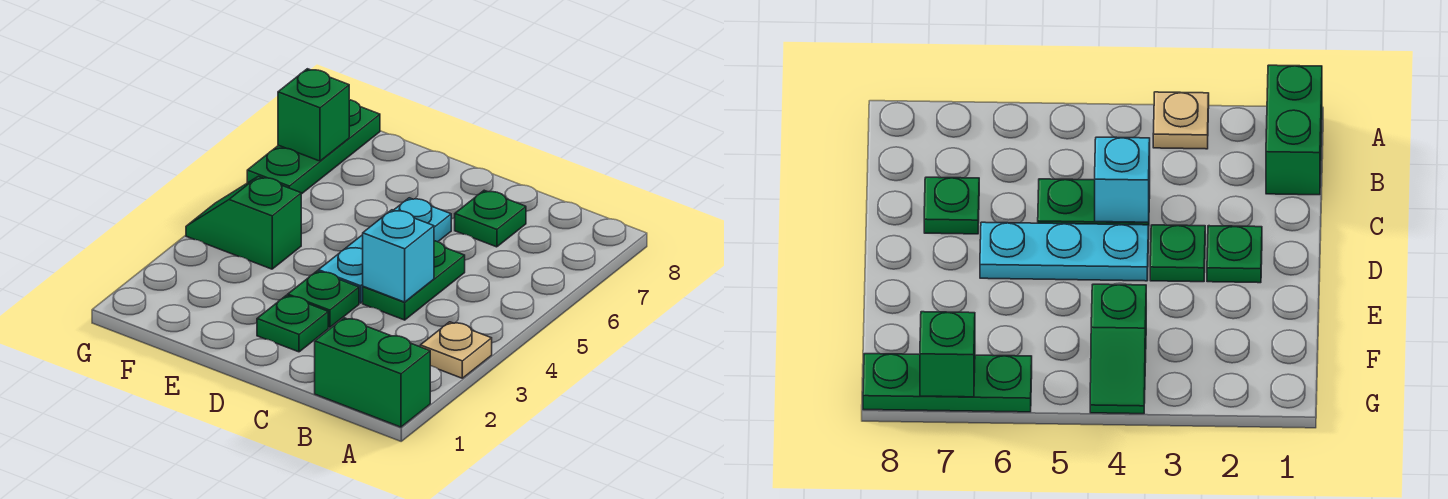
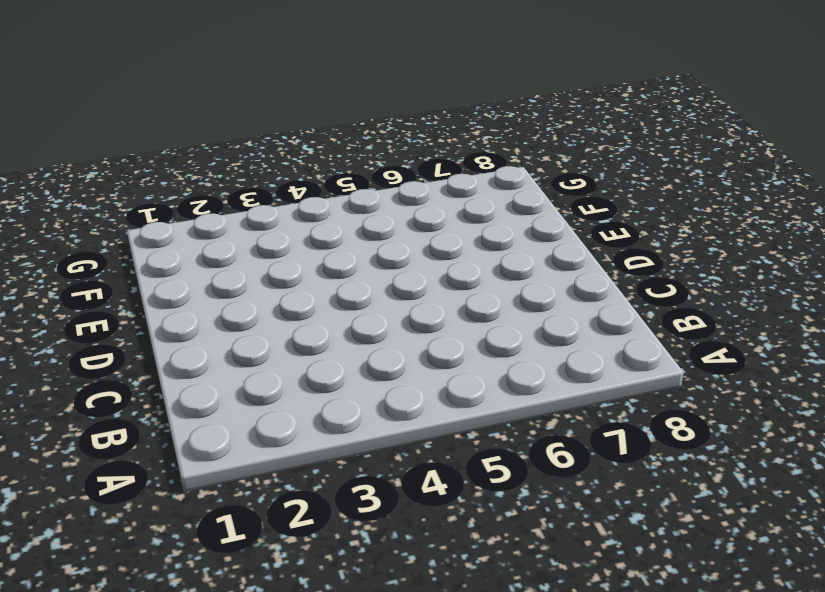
none -> green 1x2 brick [315,318,430,427]
none -> tan 1x1 plate [420,322,492,378]

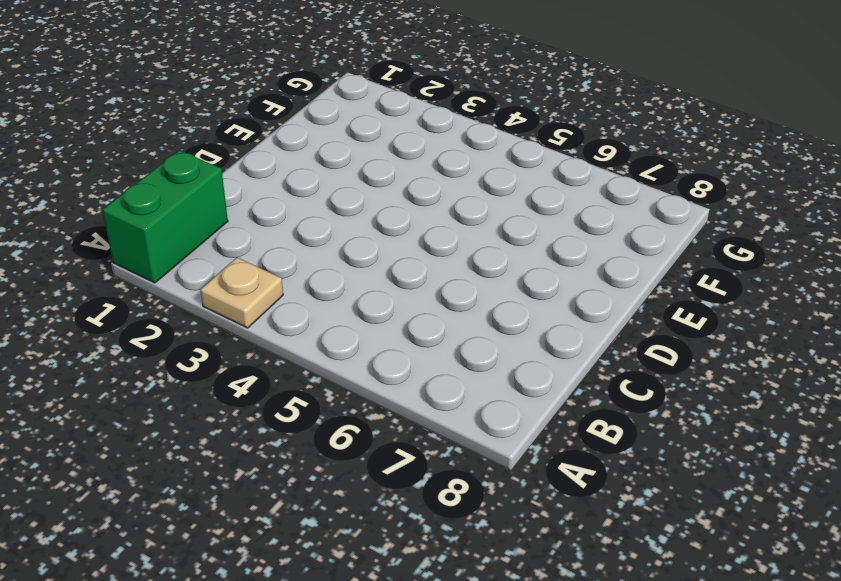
none -> green 1x2 plate [363,241,465,320]
none -> green 1x1 plate [455,190,526,247]

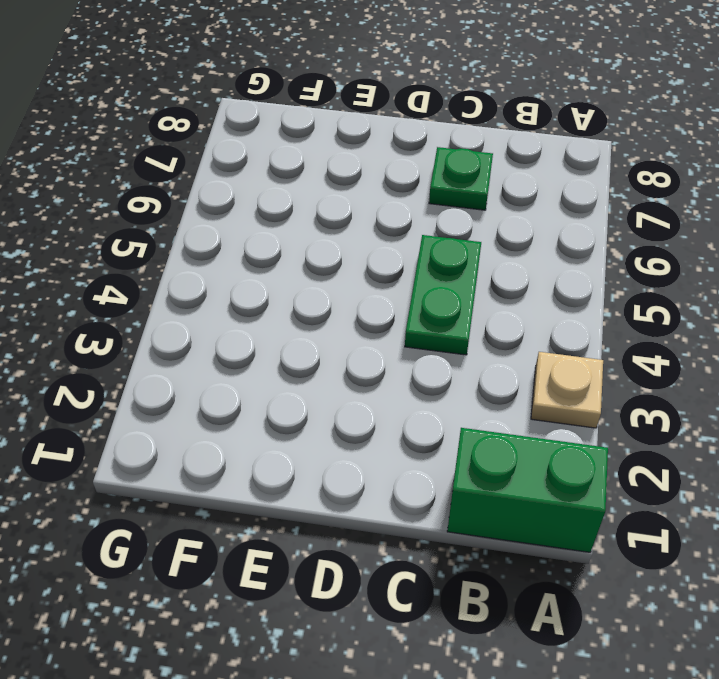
none -> green 1x1 plate [257,295,328,352]
none -> green 1x1 plate [288,271,359,328]

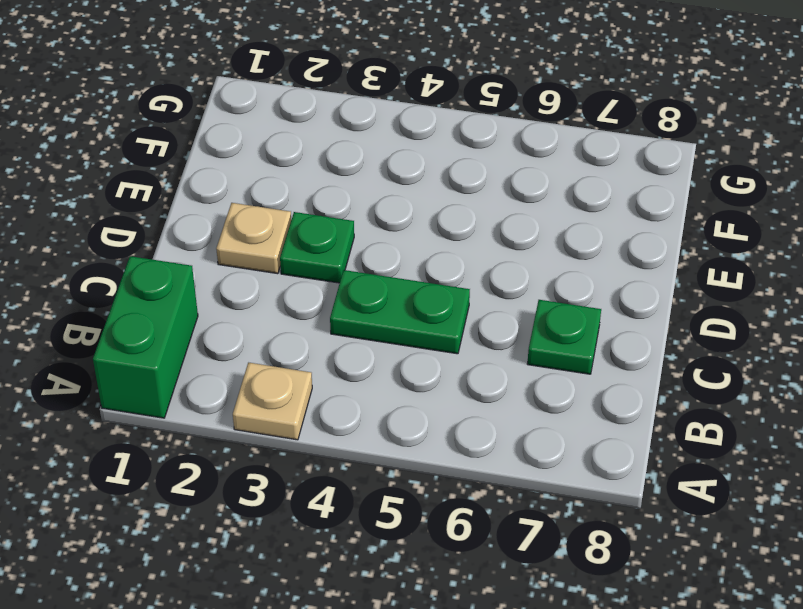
tan 1x1 plate [216,203,291,274] -> green 1x1 plate [257,295,328,352]
none -> cyan 1x3 plate [318,198,451,303]
none -> green 1x2 slope [186,176,301,269]

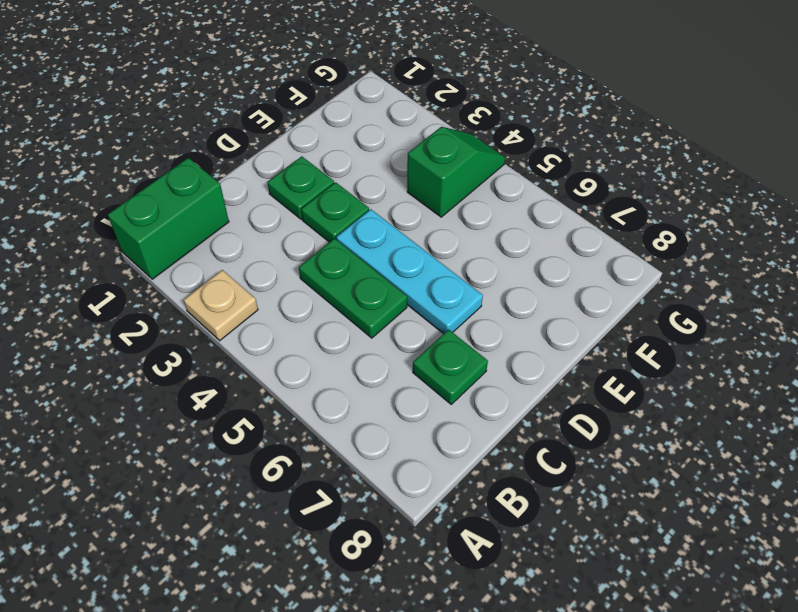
none -> green 1x3 plate [247,100,380,194]
none -> cyan 1x1 brick [363,210,434,302]

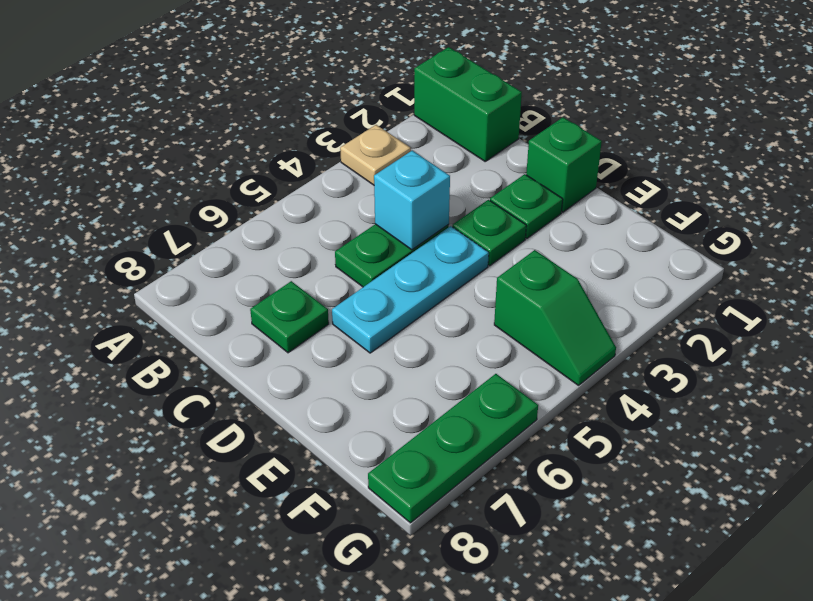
green 1x1 brick [526,117,602,212] -> green 1x1 brick moved to [278,69,349,161]

